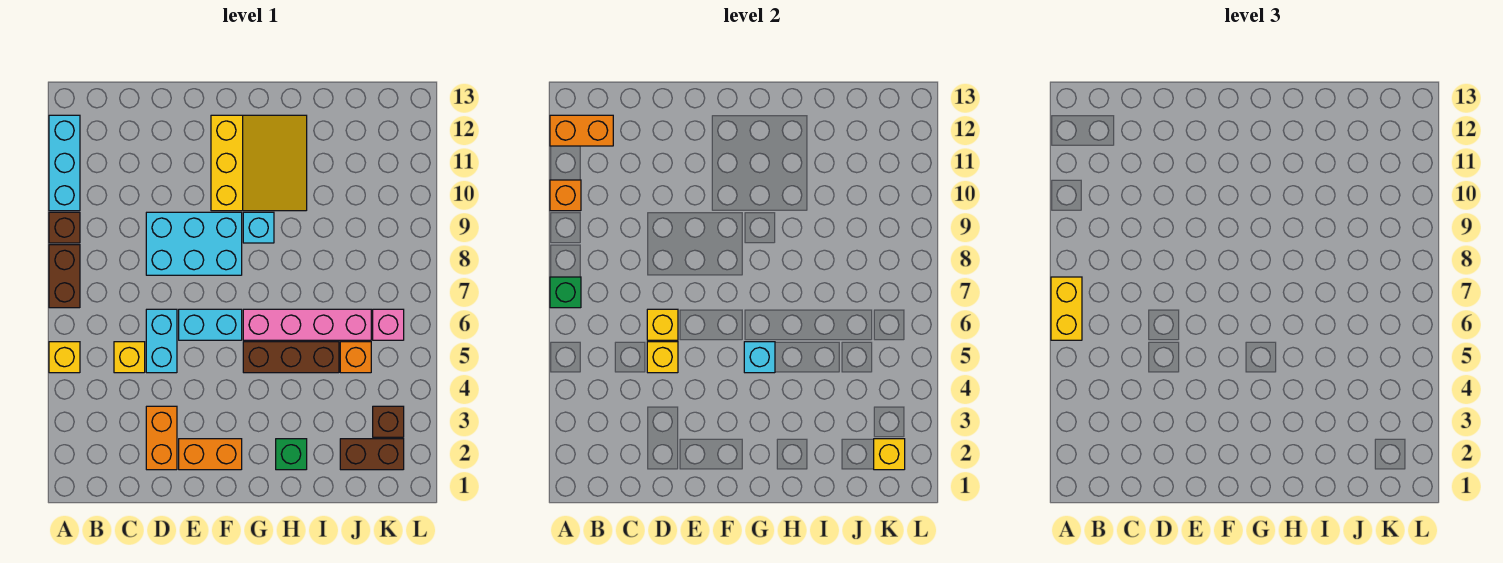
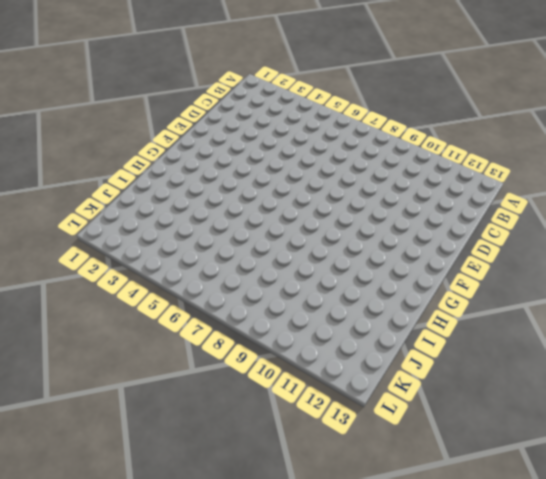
none -> yellow 1x1 brick [49,342,80,373]
none -> brown 1x2 brick [49,245,80,308]
none -> brown 1x1 brick [49,212,80,243]

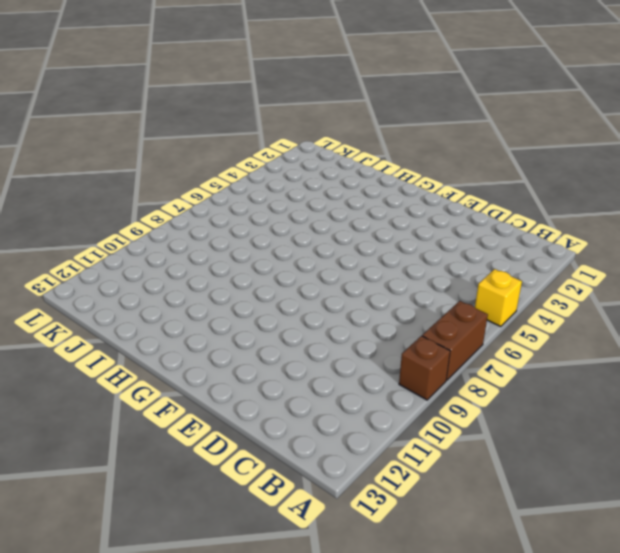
none -> cyan 1x3 brick [49,115,80,211]
none -> yellow 1x1 brick [114,342,145,373]
none -> orange 1x2 brick [146,406,177,470]

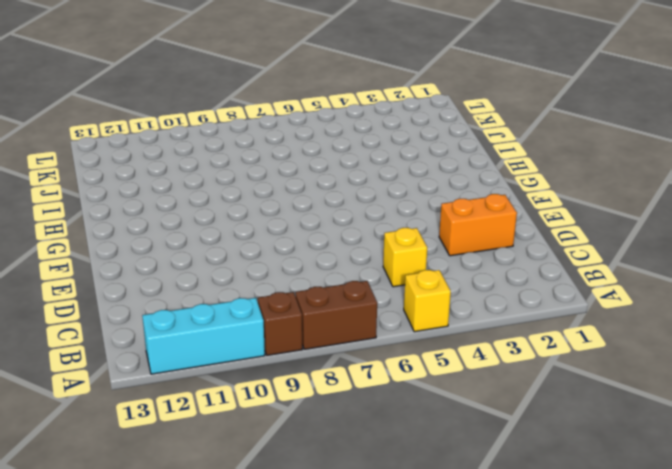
none -> cyan 1x2 brick [146,309,177,373]
none -> cyan 2x3 brick [146,212,242,275]
none -> orange 1x2 brick [179,439,242,470]

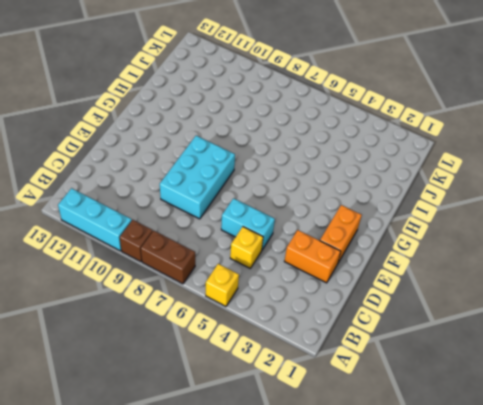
none -> cyan 1x2 brick [179,309,242,340]
none -> yellow 3x3 slope [211,115,307,211]
none -> brown 1x3 brick [243,342,339,373]

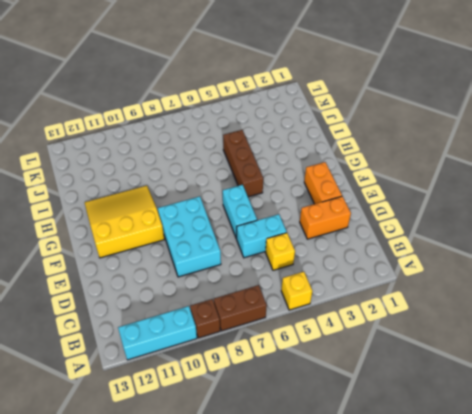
none -> pink 1x4 brick [243,309,371,340]
none -> cyan 1x1 brick [243,212,274,243]
none -> green 1x1 brick [276,439,307,470]

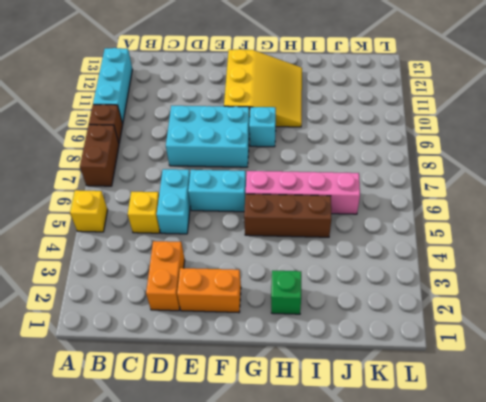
none -> brown 1x2 brick [340,439,404,470]
none -> orange 1x1 brick [340,342,371,373]
none -> brown 1x1 brick [373,406,404,437]

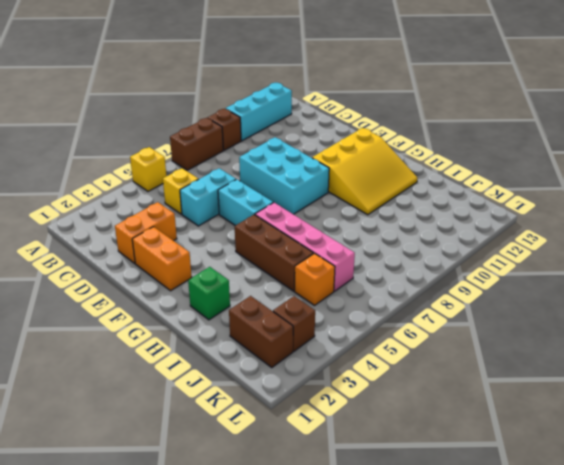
none -> cyan 1x1 brick [243,212,274,243]
none -> pink 1x1 brick [373,309,404,340]
none -> green 1x1 brick [550,277,581,308]

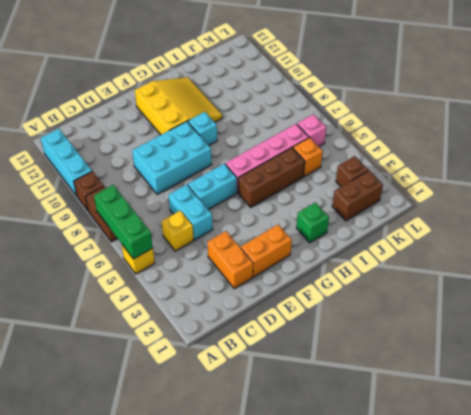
green 1x3 brick [94,185,153,259] -> green 1x1 brick [550,277,581,308]
none -> orange 1x1 brick [550,180,581,211]
none -> orange 1x2 brick [550,115,613,146]
none -> yellow 1x1 brick [647,342,678,373]

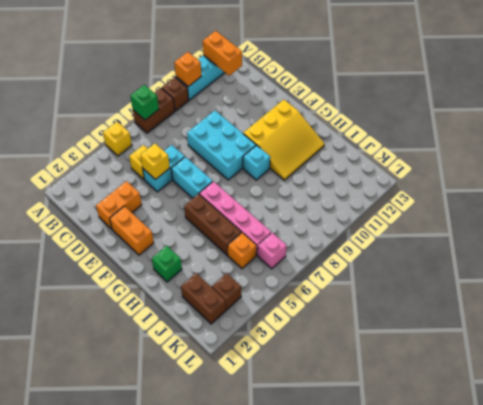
none -> yellow 1x1 brick [647,309,678,340]
none -> cyan 1x1 brick [744,342,775,373]
none -> yellow 1x1 brick [874,439,905,470]

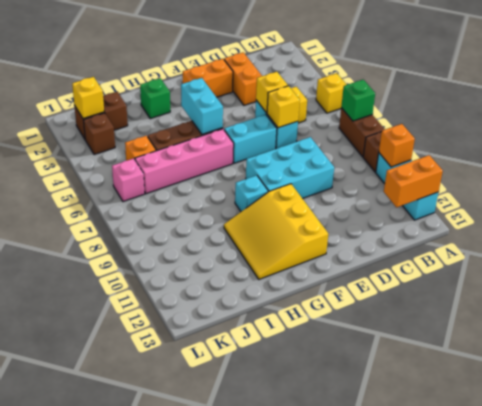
cyan 1x2 brick [181,78,223,135] -> cyan 1x1 brick [744,342,775,373]
none -> yellow 1x2 brick [1051,277,1082,340]

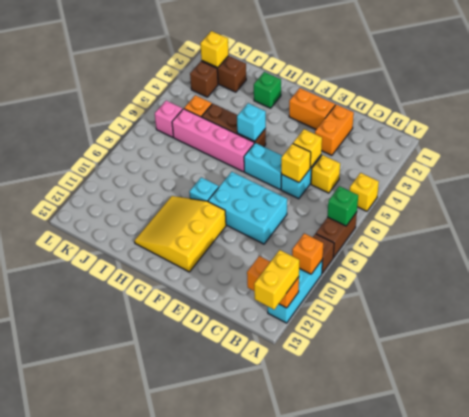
yellow 1x2 brick [254,250,299,309] -> yellow 1x2 brick moved to [1051,277,1082,340]

